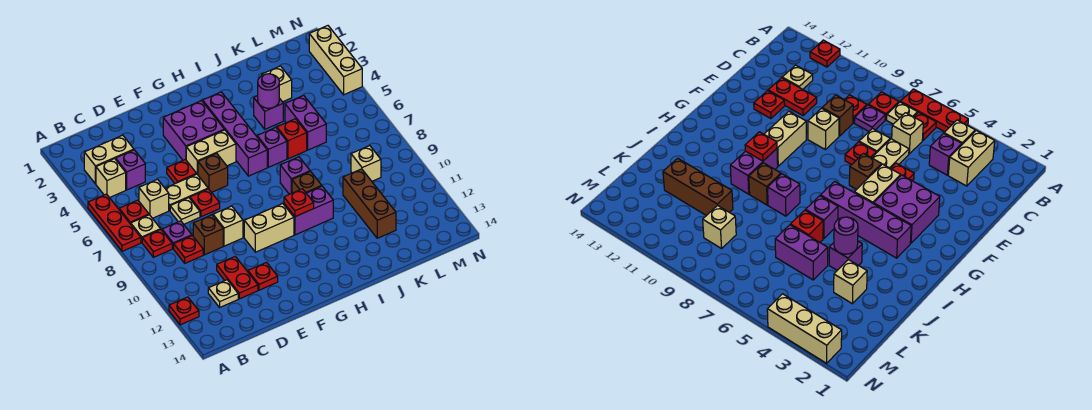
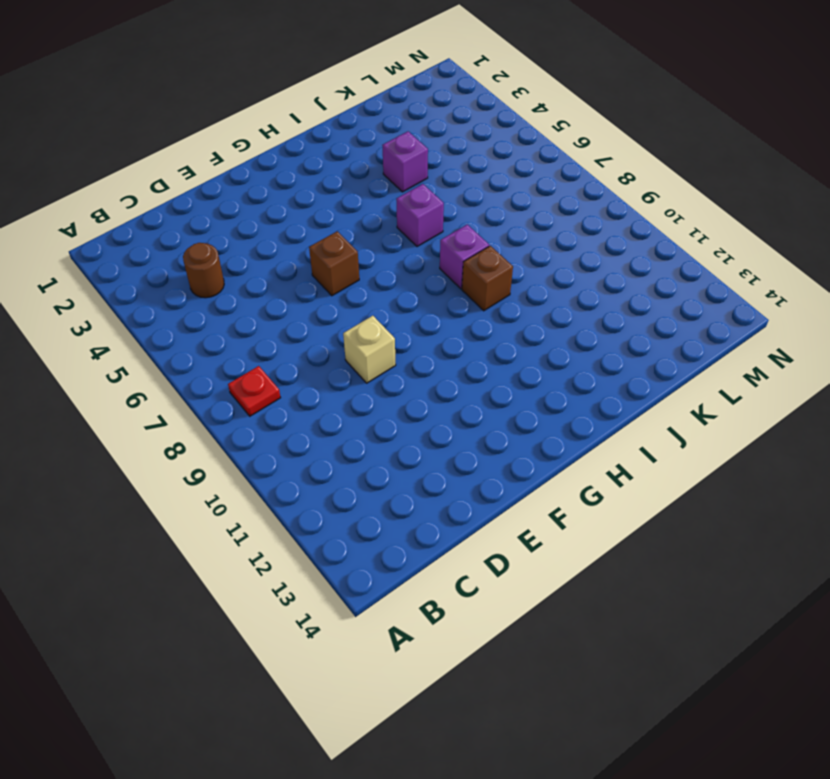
brown 1x1 round brick [183,243,224,298] -> purple 1x1 brick [116,150,145,190]
none -> red 1x3 plate [88,194,141,251]
none -> red 1x1 plate [169,297,199,325]
none -> tan 1x2 brick [84,135,134,184]
none -> tan 1x1 brick [96,159,126,198]

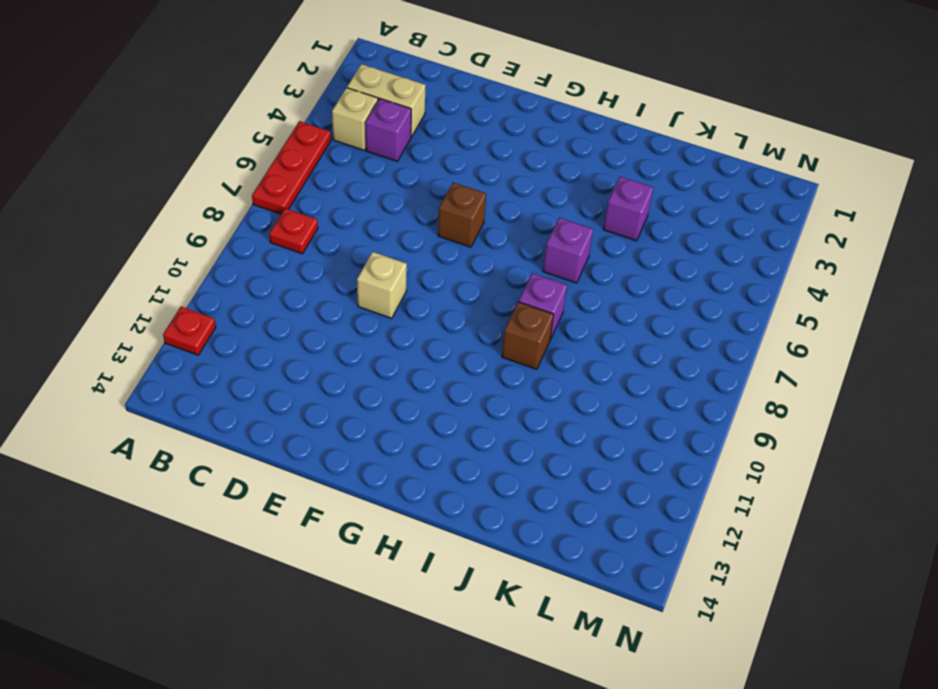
none -> red 1x1 plate [119,200,149,224]
none -> tan 1x1 plate [131,215,161,242]
none -> tan 1x1 brick [139,179,169,218]
none -> purple 1x1 plate [162,221,192,249]

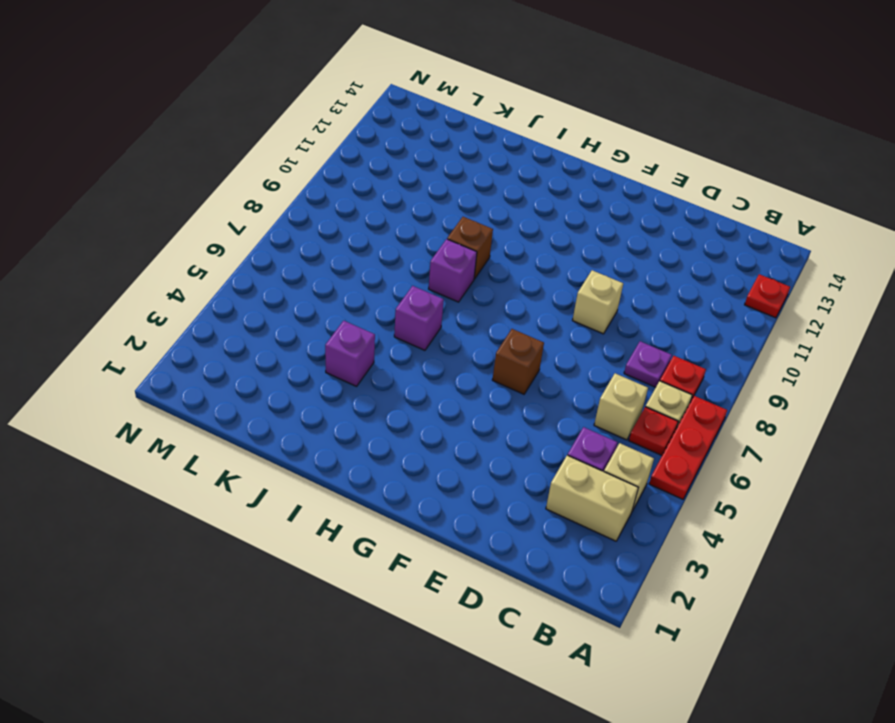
none -> red 1x1 plate [174,236,203,263]
none -> tan 1x1 plate [208,280,238,307]
none -> tan 1x2 plate [165,174,208,210]
none -> tan 1x1 plate [170,198,200,224]

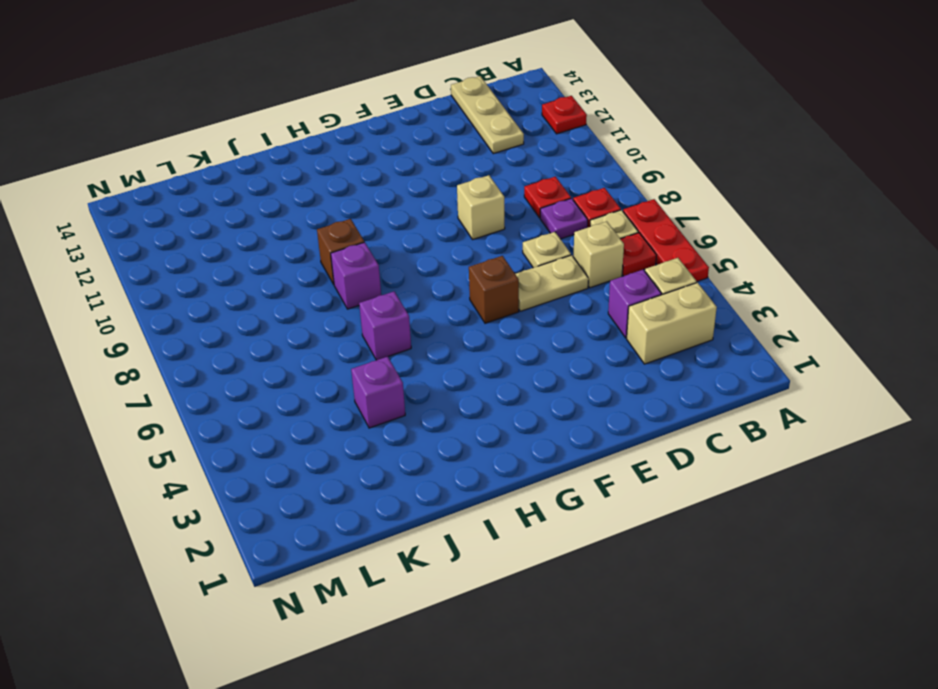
tan 1x3 plate [451,76,524,154] -> tan 1x1 plate [208,280,238,307]
none -> brown 1x1 brick [193,215,223,255]
none -> red 1x2 plate [217,257,258,299]
none -> red 1x1 plate [167,160,196,184]
none -> red 1x1 plate [190,189,220,217]

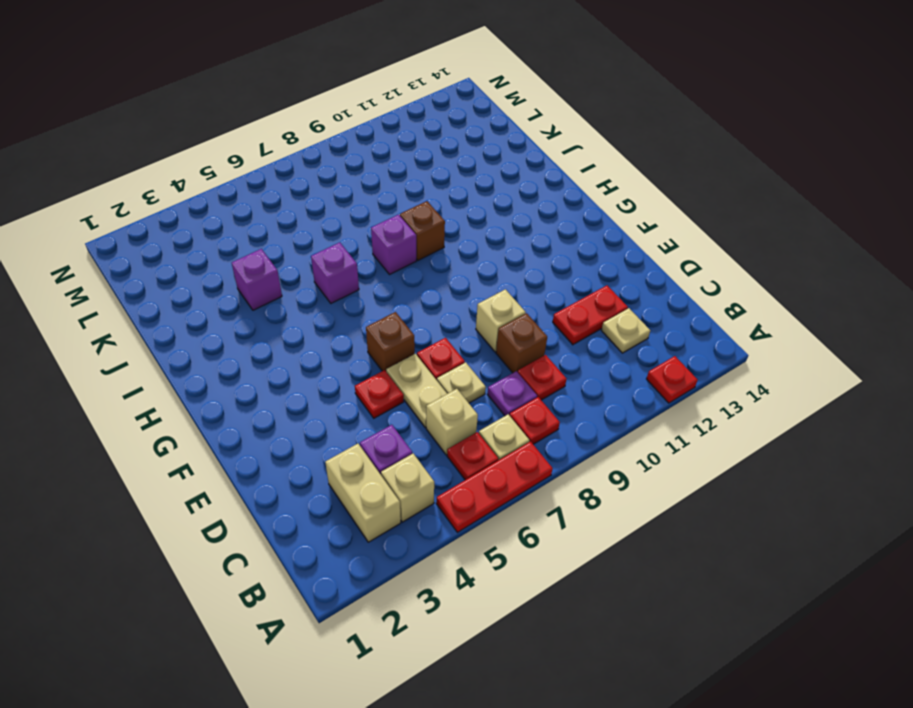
none -> red 1x1 plate [248,262,278,290]
none -> purple 2x2 brick [163,101,224,160]
none -> tan 1x2 brick [186,130,236,175]
none -> tan 1x2 brick [244,204,294,252]

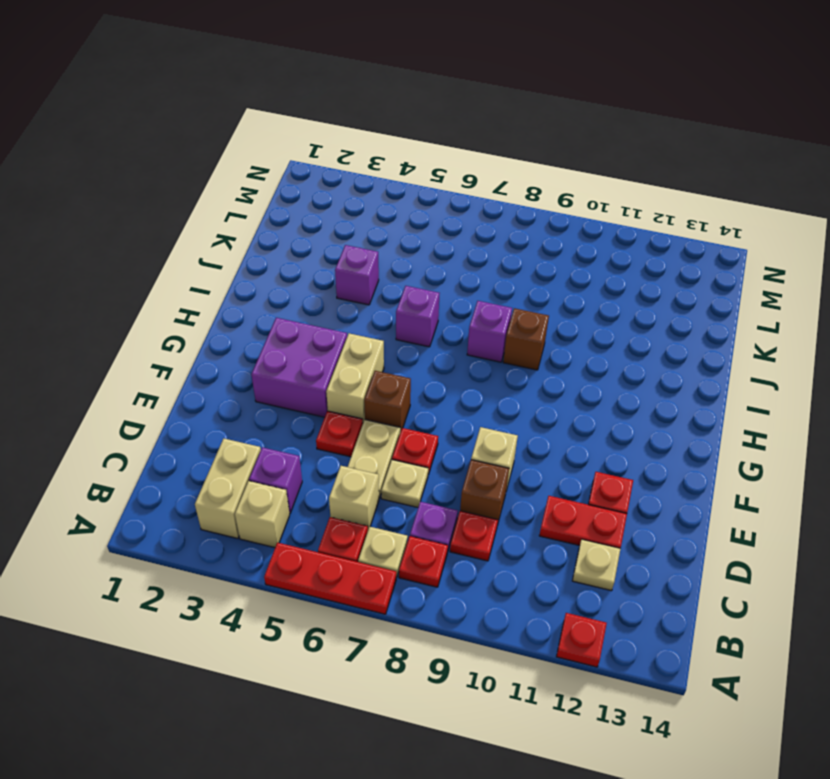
none -> tan 1x2 brick [244,204,294,252]
none -> purple 1x4 brick [203,92,267,176]
none -> purple 1x2 brick [284,186,333,235]
none -> red 1x1 brick [277,119,307,159]

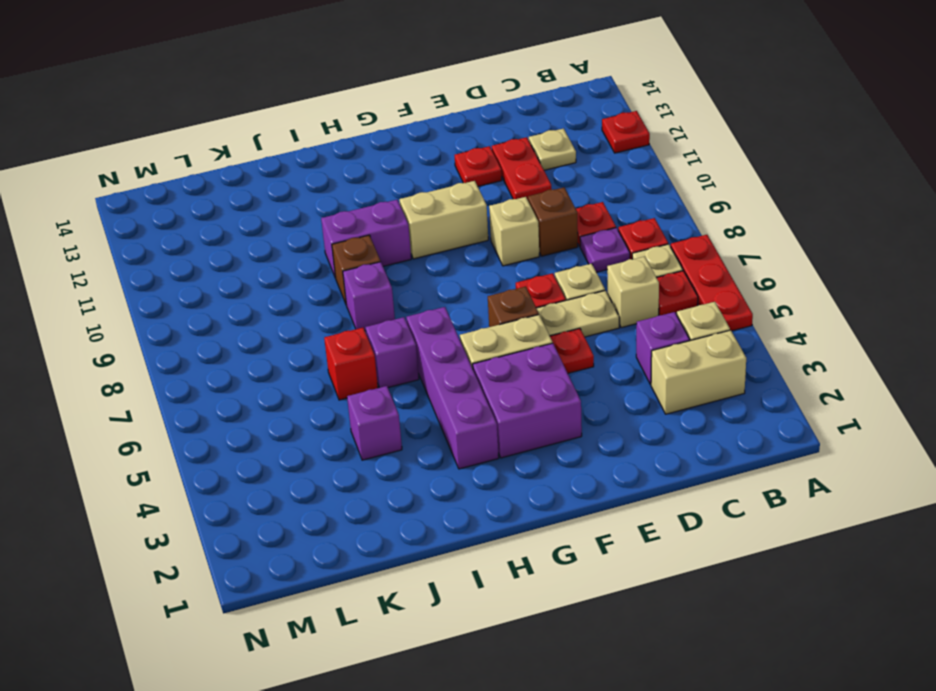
none -> tan 1x1 brick [262,66,292,102]
none -> purple 1x2 brick [285,95,326,150]
none -> brown 1x3 brick [343,169,396,238]
none -> tan 1x1 brick [351,146,381,181]

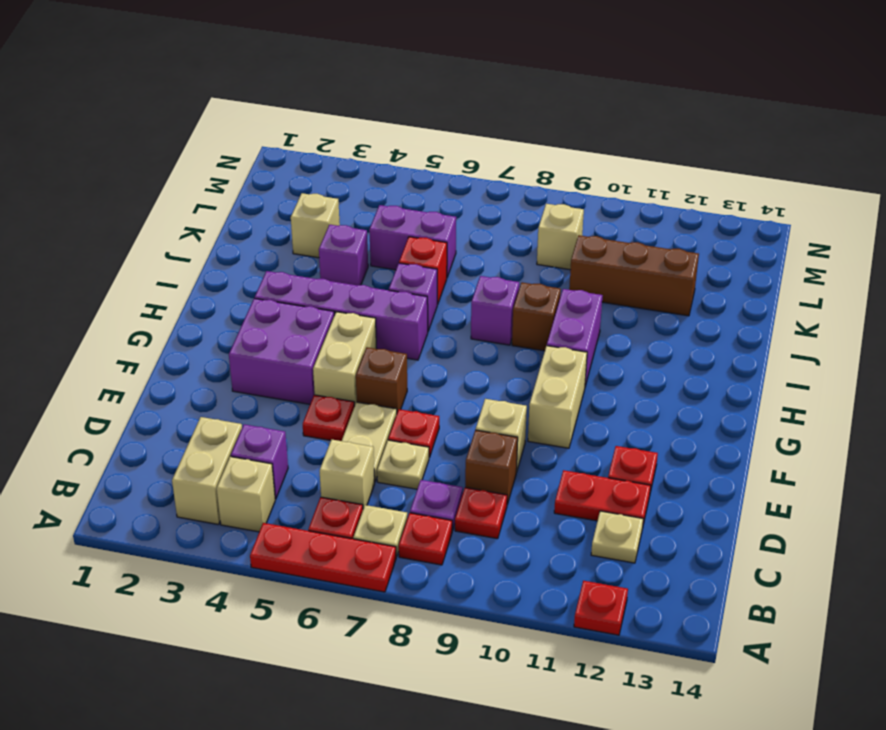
none -> tan 1x3 brick [309,26,362,95]
none -> red 1x1 plate [284,189,314,217]
none -> purple 1x1 round brick [258,74,279,108]

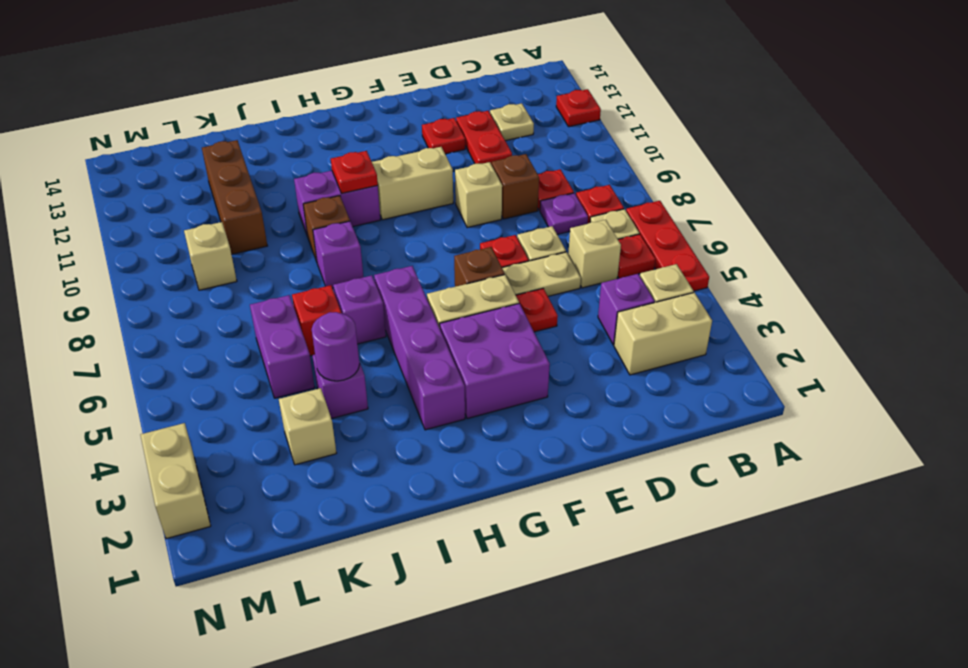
tan 1x2 brick [141,423,211,539] -> tan 1x3 brick [309,26,362,95]

